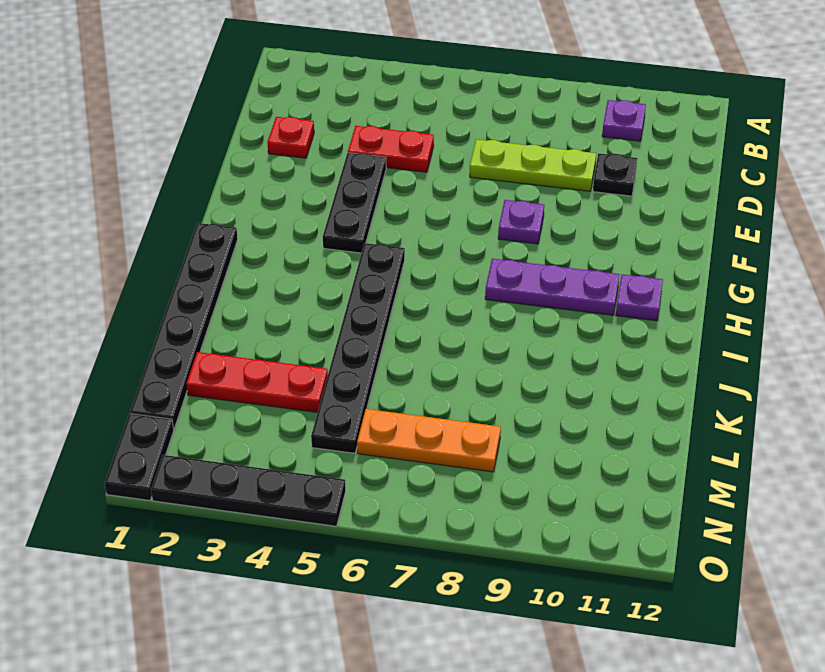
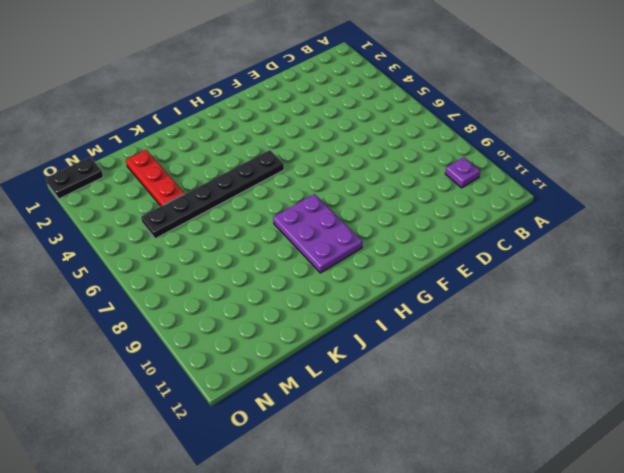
purple 2x3 plate [273,194,363,273] -> purple 1x3 plate [485,259,619,315]
none -> red 1x1 plate [267,117,314,158]
none -> red 1x2 plate [348,126,434,172]
none -> lime 1x3 plate [470,139,596,191]

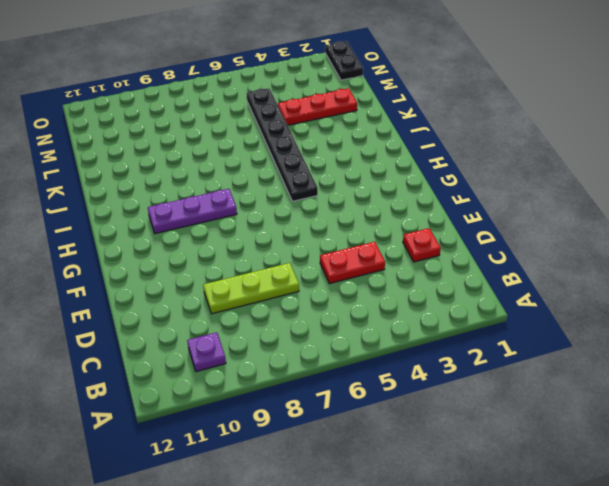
none -> black 1x1 plate [593,154,637,196]
none -> black 1x3 plate [323,153,386,253]
none -> purple 1x1 plate [498,200,544,244]

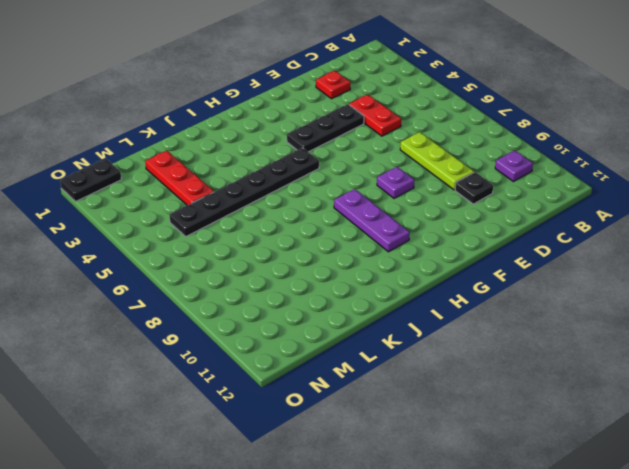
none -> black 1x6 plate [130,223,238,429]
none -> purple 1x1 plate [616,274,663,321]
none -> orange 1x3 plate [357,409,501,472]

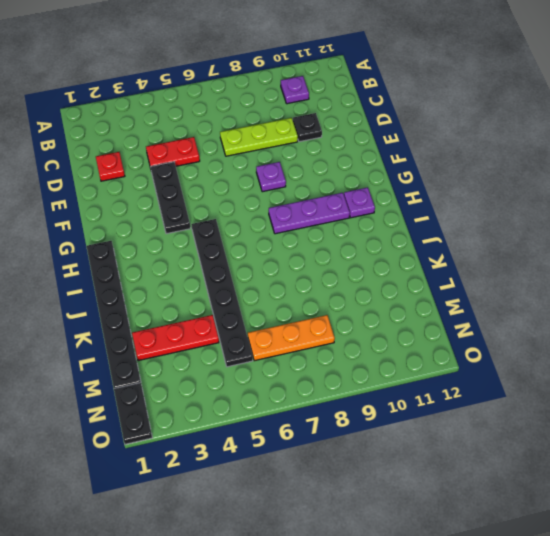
none -> black 1x4 plate [151,455,346,526]

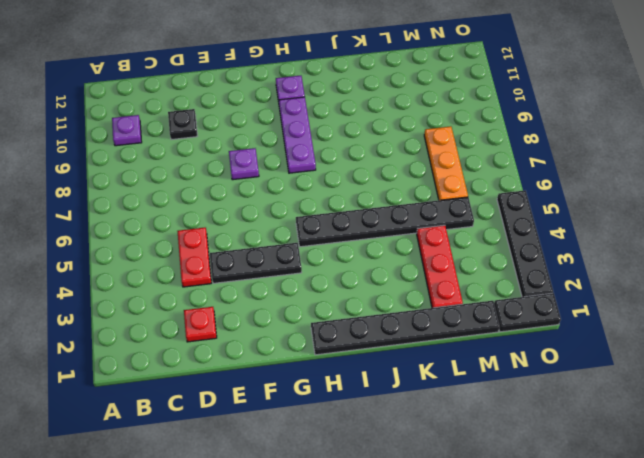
none -> lime 1x3 plate [470,139,596,191]

